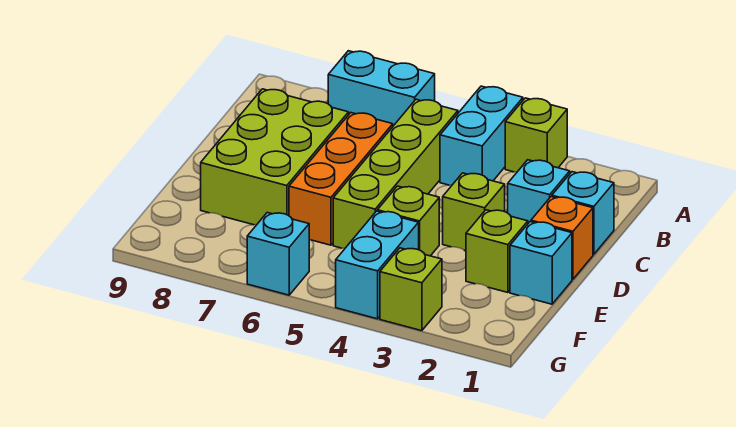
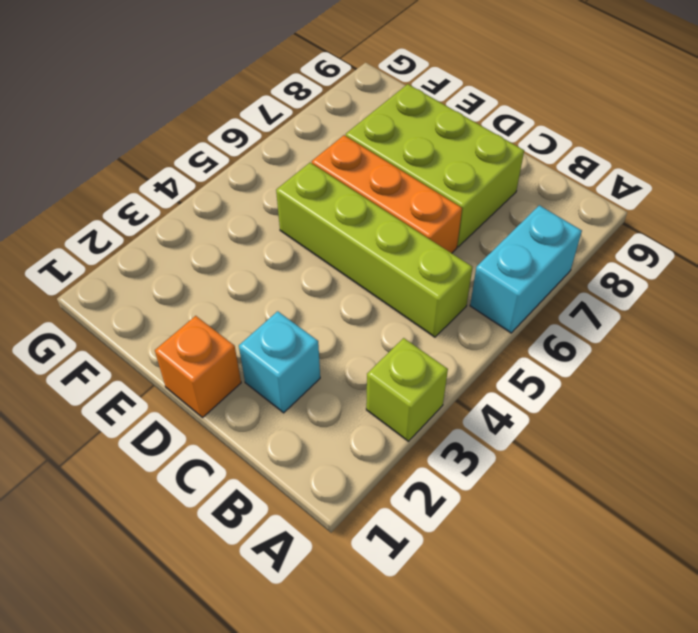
none -> cyan 1x2 brick [440,86,523,185]
none -> cyan 1x1 brick [552,172,614,254]
none -> lime 1x1 brick [443,173,505,251]

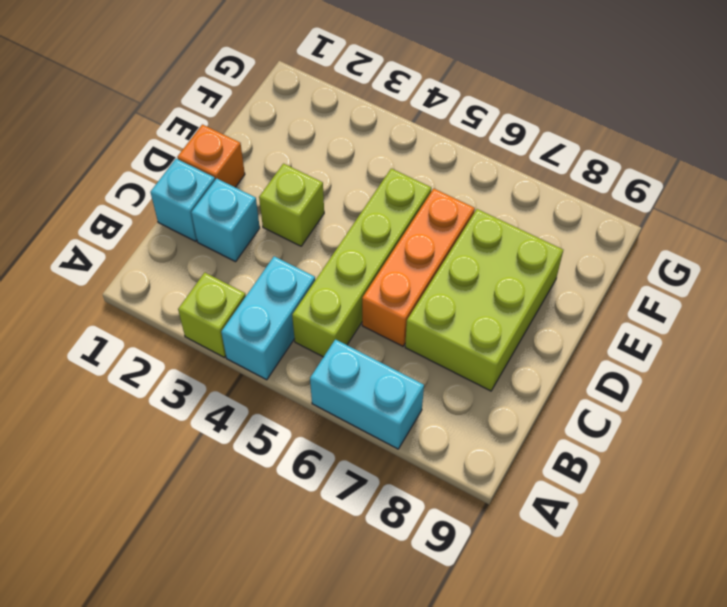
none -> cyan 1x1 brick [510,222,572,304]
none -> lime 1x1 brick [466,210,528,293]
none -> lime 1x1 brick [377,186,439,256]

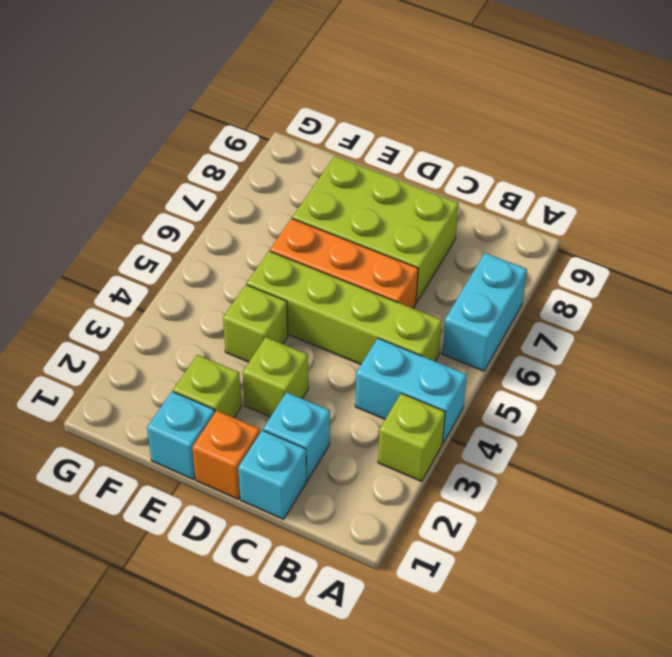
none -> cyan 1x2 brick [336,211,419,319]
none -> lime 1x1 brick [380,248,442,331]
none -> cyan 1x1 brick [247,213,309,295]

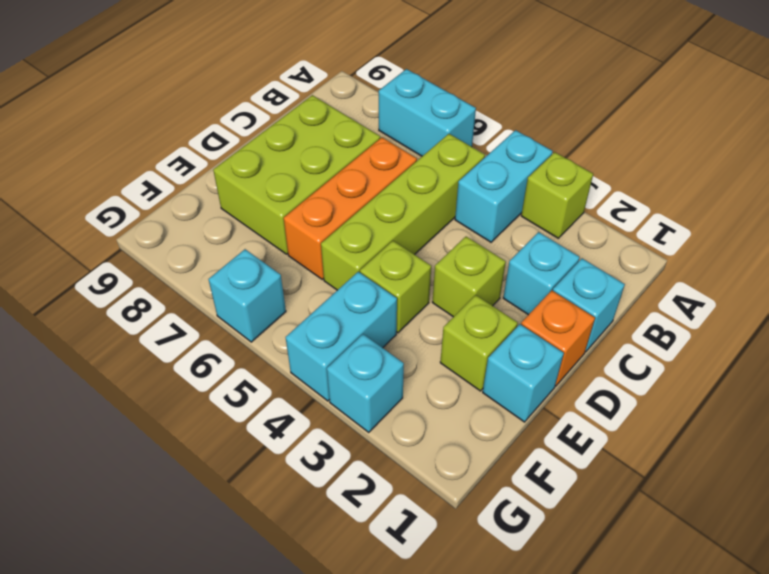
cyan 1x1 brick [327,334,404,432] -> lime 1x1 brick [380,248,442,331]

